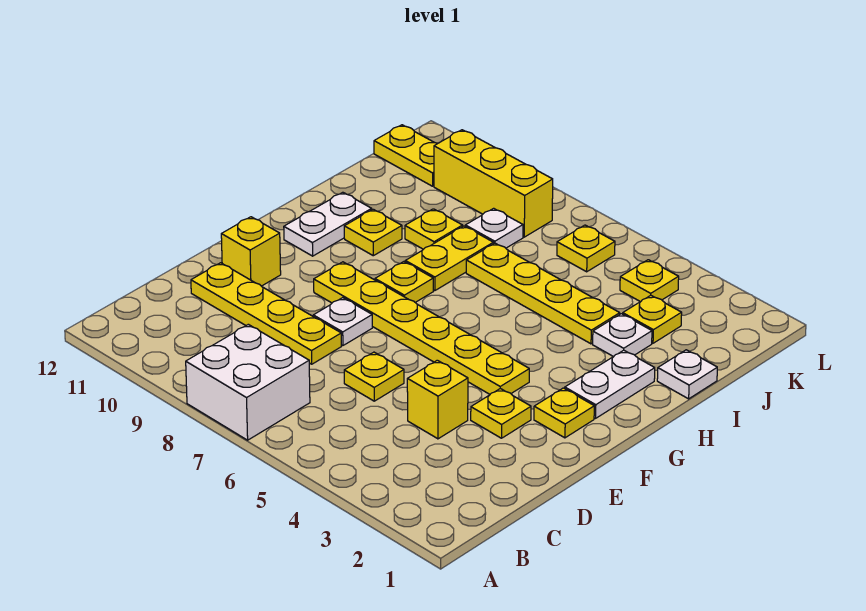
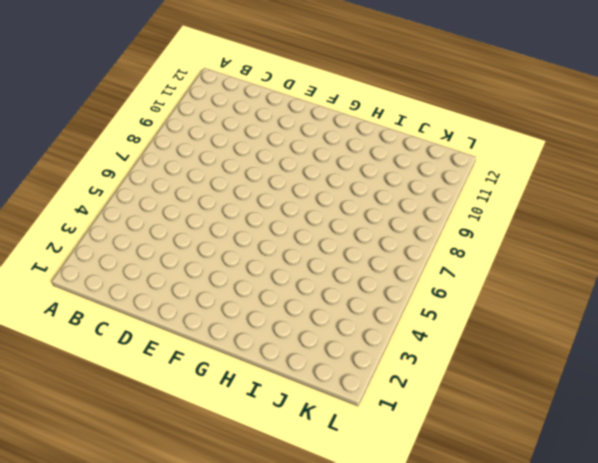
none -> white 2x2 brick [186,324,310,440]
none -> yellow 1x1 brick [407,360,468,439]
none -> yellow 1x1 plate [344,352,404,401]

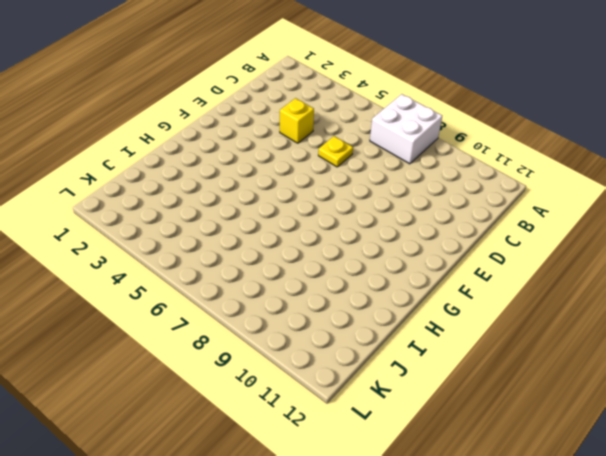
none -> yellow 1x4 plate [191,263,341,364]
none -> yellow 1x1 plate [471,389,531,438]
none -> white 1x1 plate [313,298,372,346]

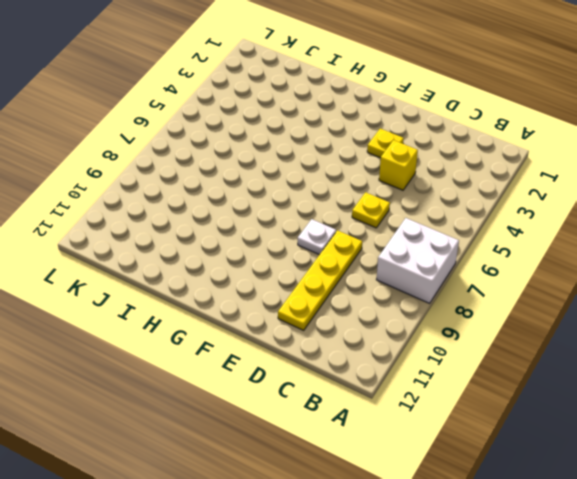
none -> yellow 1x1 brick [221,217,281,286]
none -> yellow 1x1 plate [534,388,594,438]
none -> yellow 1x6 plate [314,262,529,394]

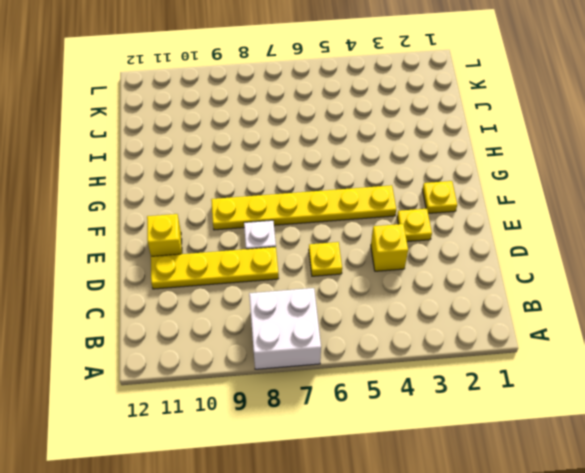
none -> white 1x2 plate [565,350,655,418]
none -> yellow 1x1 plate [375,262,433,302]
none -> white 1x2 plate [284,192,372,256]

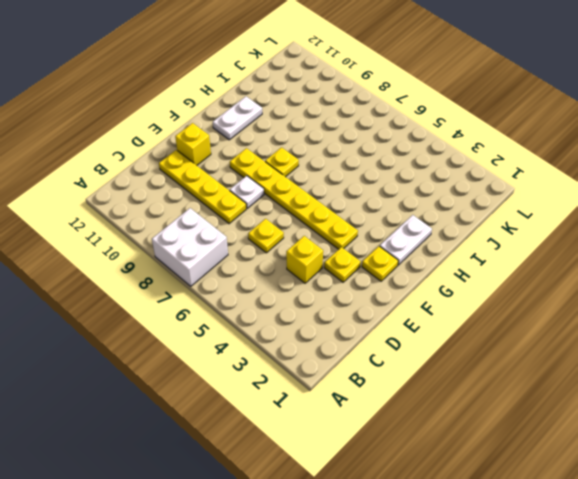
none -> yellow 1x2 plate [405,226,493,291]
none -> yellow 1x1 plate [344,209,402,256]
none -> white 1x1 plate [657,350,717,399]

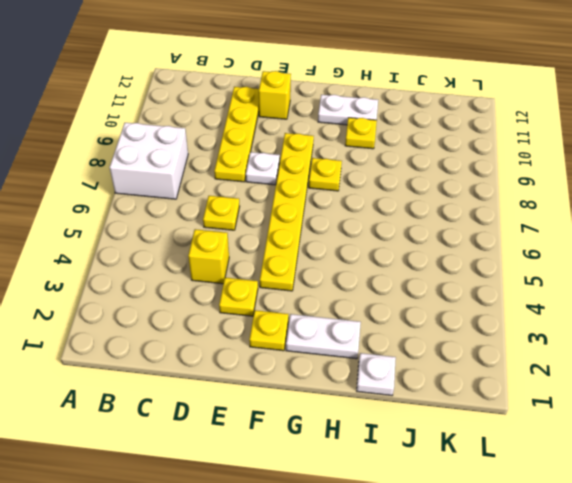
none -> yellow 1x2 plate [405,226,493,291]
none -> white 1x1 plate [593,314,652,357]
none -> yellow 1x4 plate [466,243,620,344]

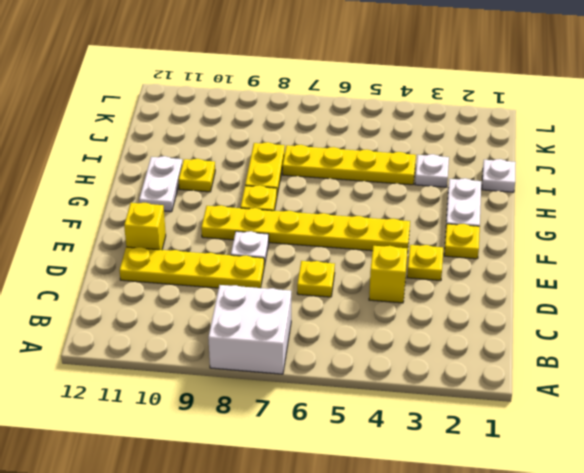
none -> yellow 1x1 plate [405,209,463,249]
none -> yellow 1x1 plate [623,295,682,343]
none -> white 1x1 plate [465,208,523,248]

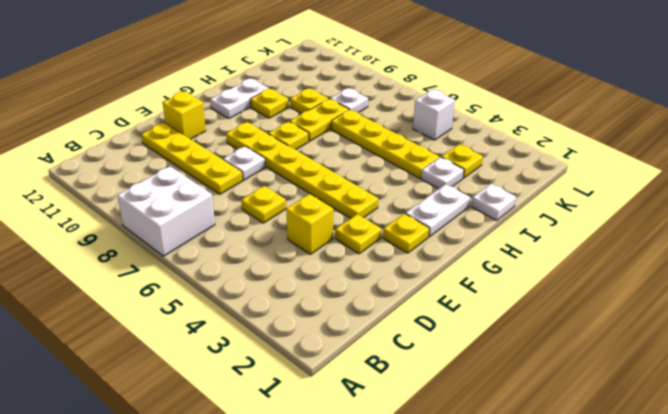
white 1x1 brick [413,89,455,140] -> none
none -> yellow 1x1 plate [620,260,679,302]
none -> yellow 1x1 plate [557,225,615,272]
none -> yellow 1x3 brick [434,130,553,237]

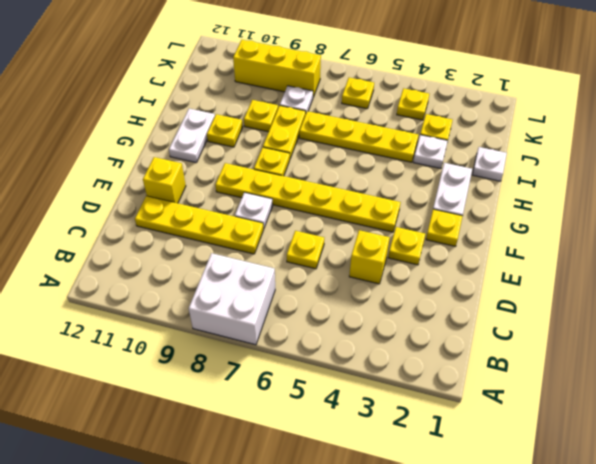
none -> yellow 1x2 plate [374,125,438,186]

